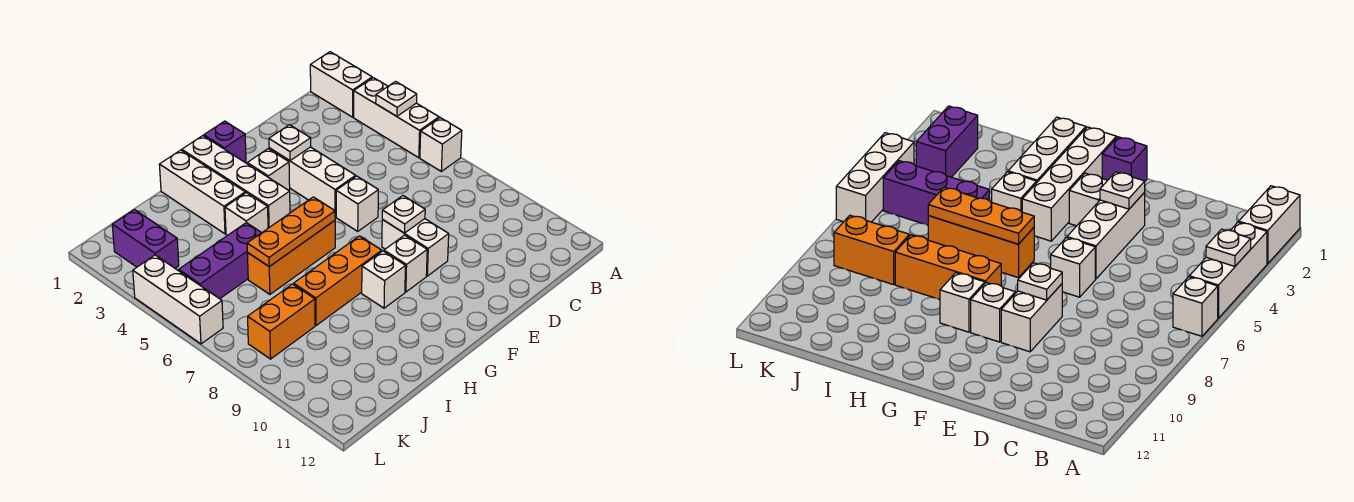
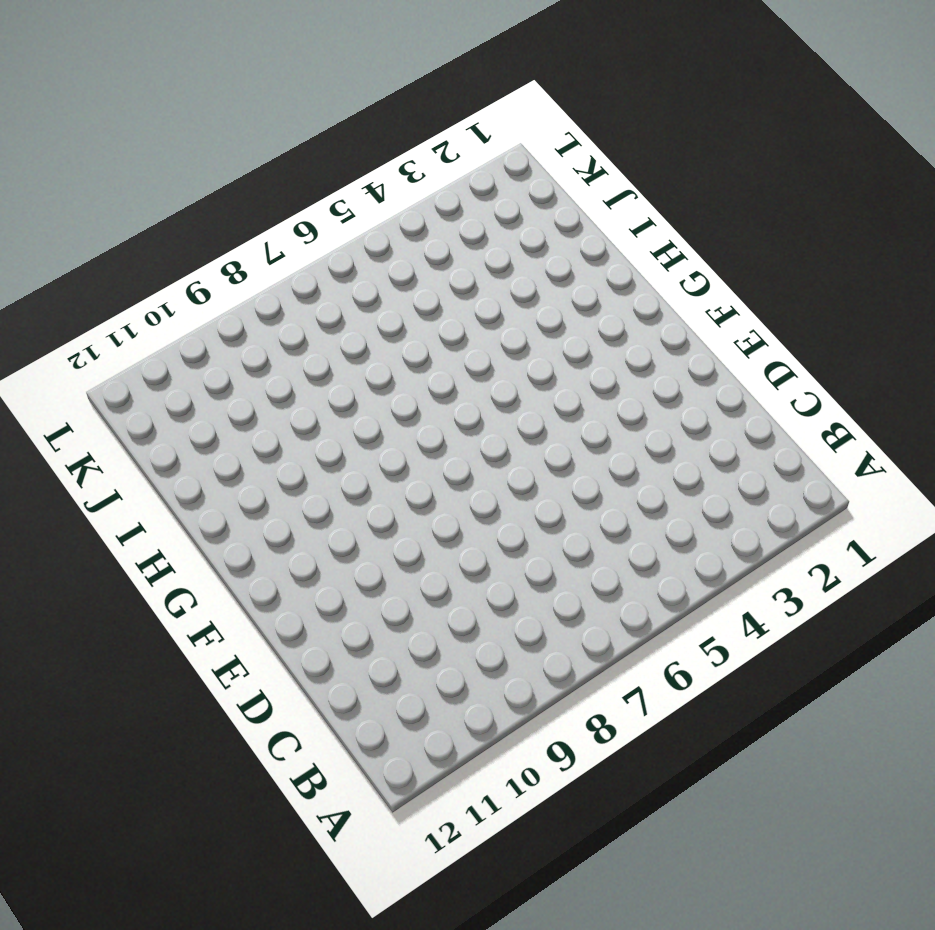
none -> white 1x2 brick [310,52,372,117]
none -> white 1x3 brick [354,78,439,158]
none -> white 1x1 brick [420,118,462,171]

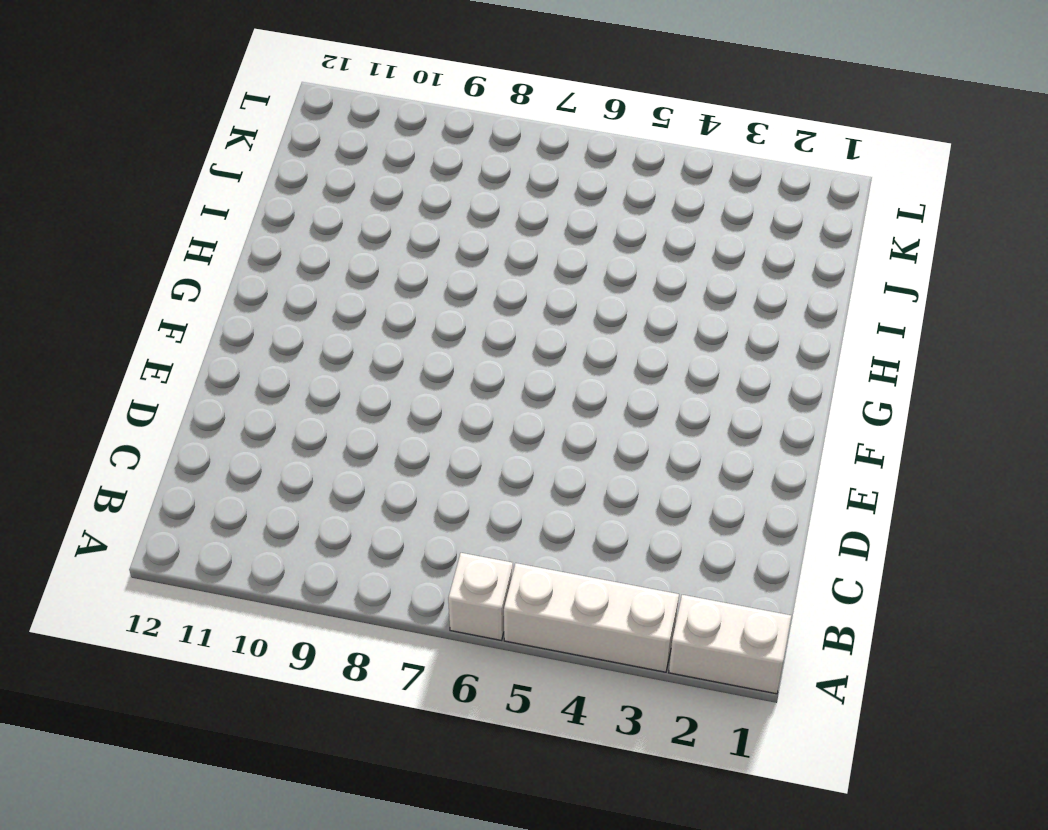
none -> white 1x3 brick [269,147,356,217]
none -> white 1x1 brick [336,176,378,231]
none -> white 1x2 brick [382,219,449,276]

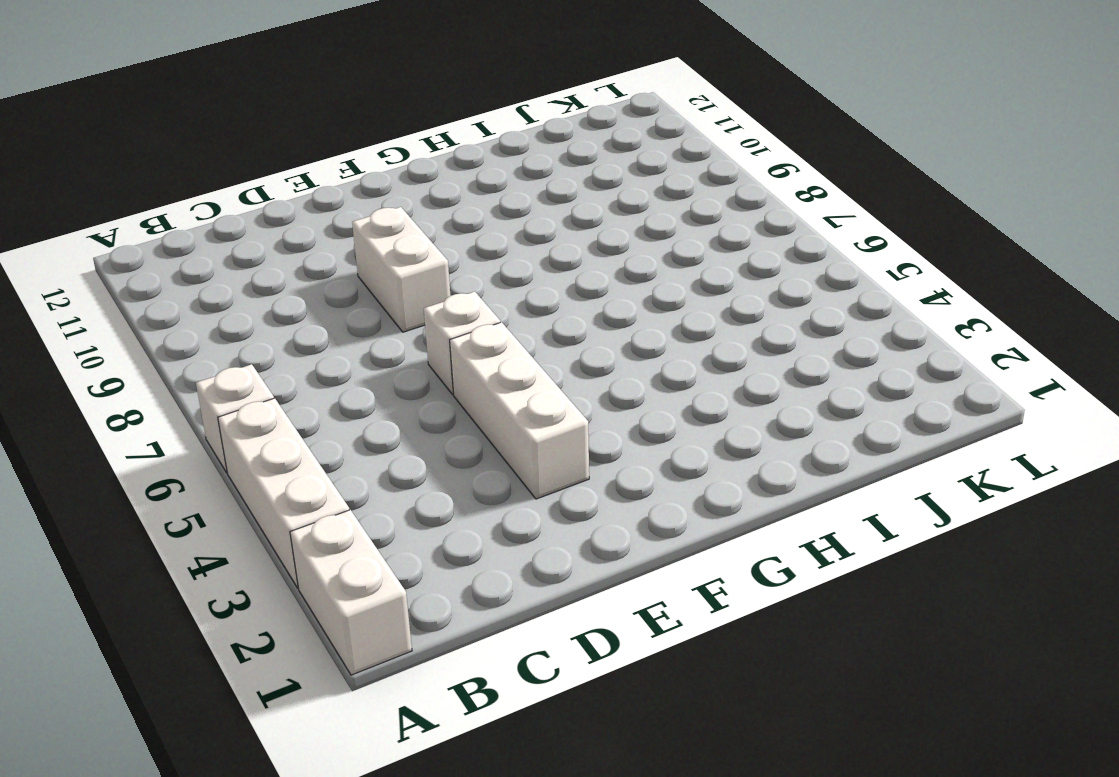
none -> purple 1x1 brick [204,121,246,162]
none -> white 1x1 brick [247,149,290,190]
none -> white 1x1 brick [384,235,427,292]

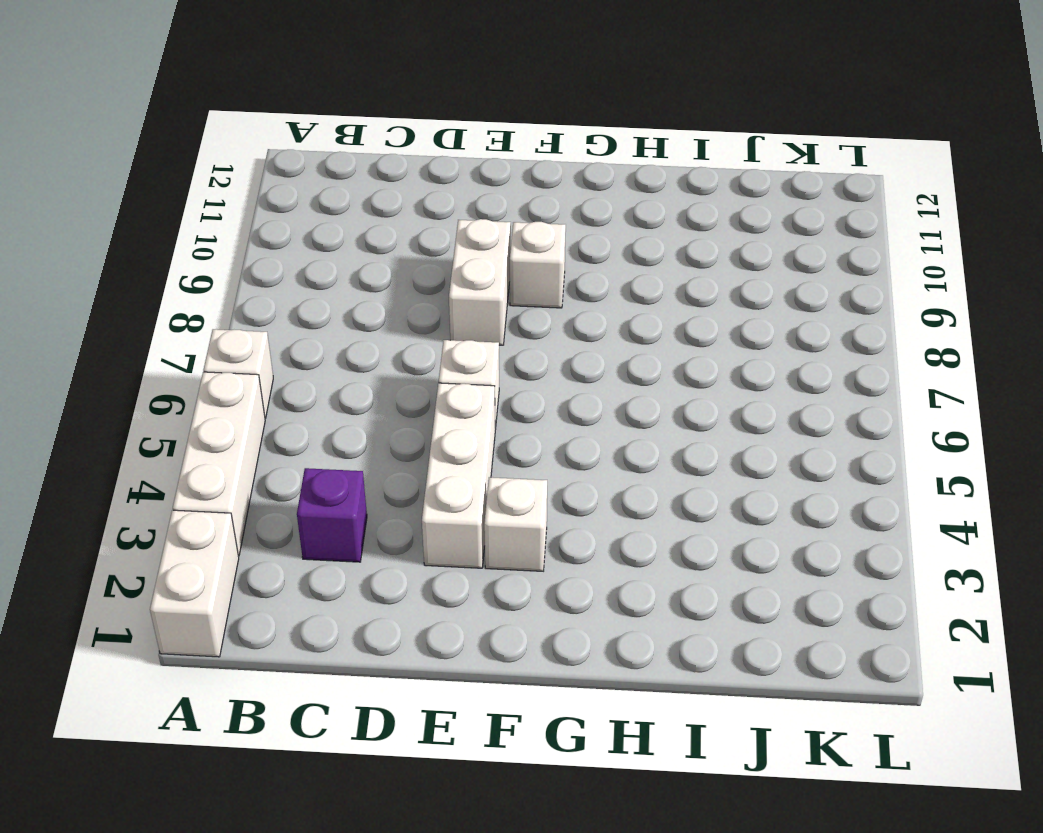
purple 1x1 brick [297,468,367,562] -> purple 1x1 brick moved to [204,121,246,162]
none -> white 1x4 brick [182,136,290,228]
none -> orange 1x3 brick [247,221,335,294]
none -> orange 1x3 brick [294,236,382,325]

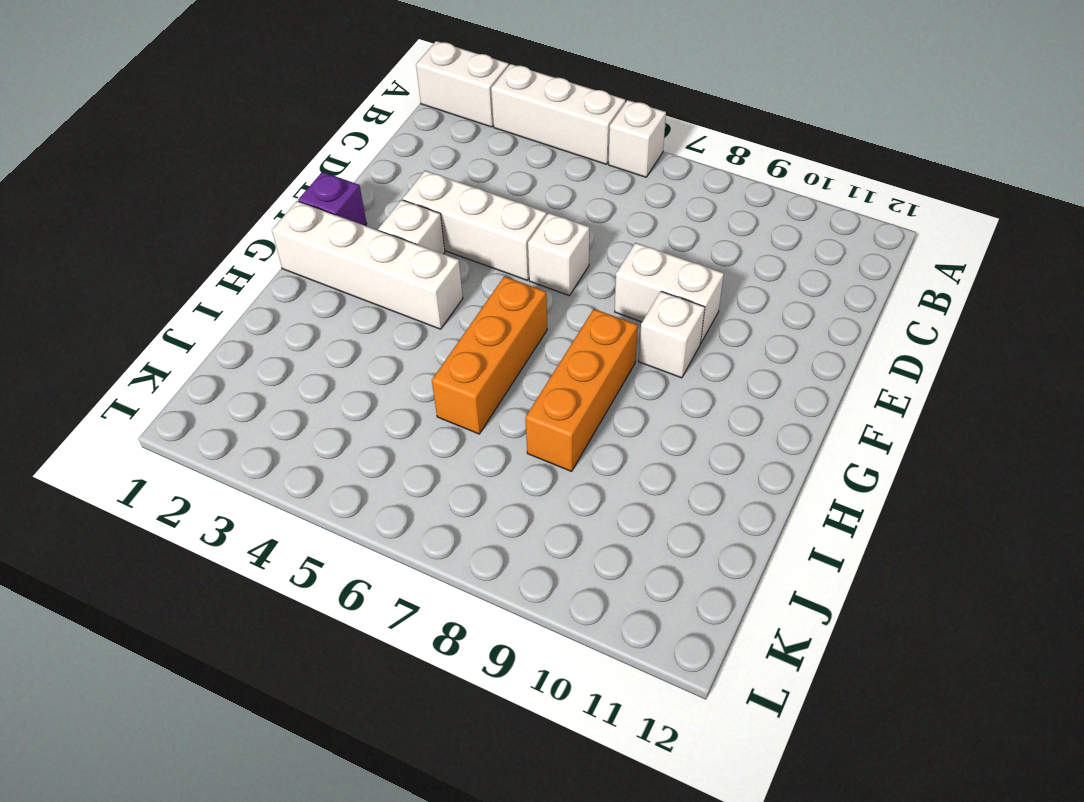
none -> white 1x1 brick [362,251,405,308]
none -> white 1x3 brick [159,150,245,234]
none -> white 1x1 brick [225,193,268,236]

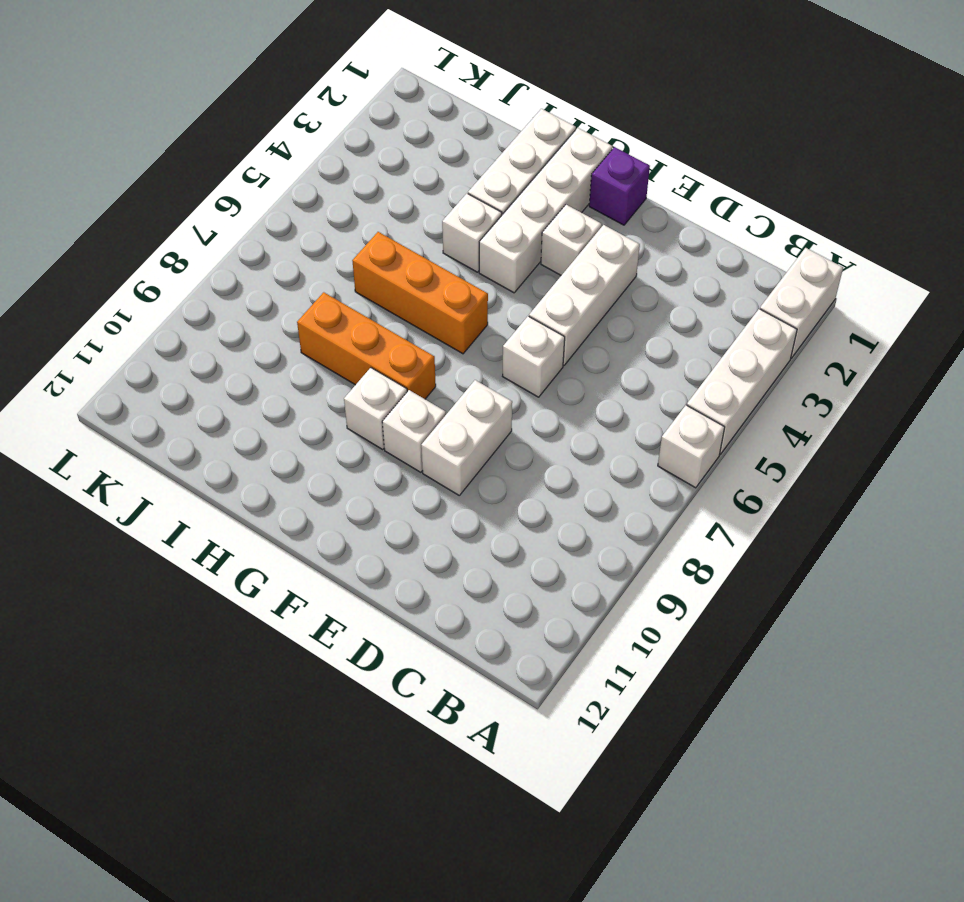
none -> purple 1x3 brick [178,223,262,299]
none -> orange 1x2 brick [248,284,315,359]
none -> purple 1x2 brick [112,210,179,268]

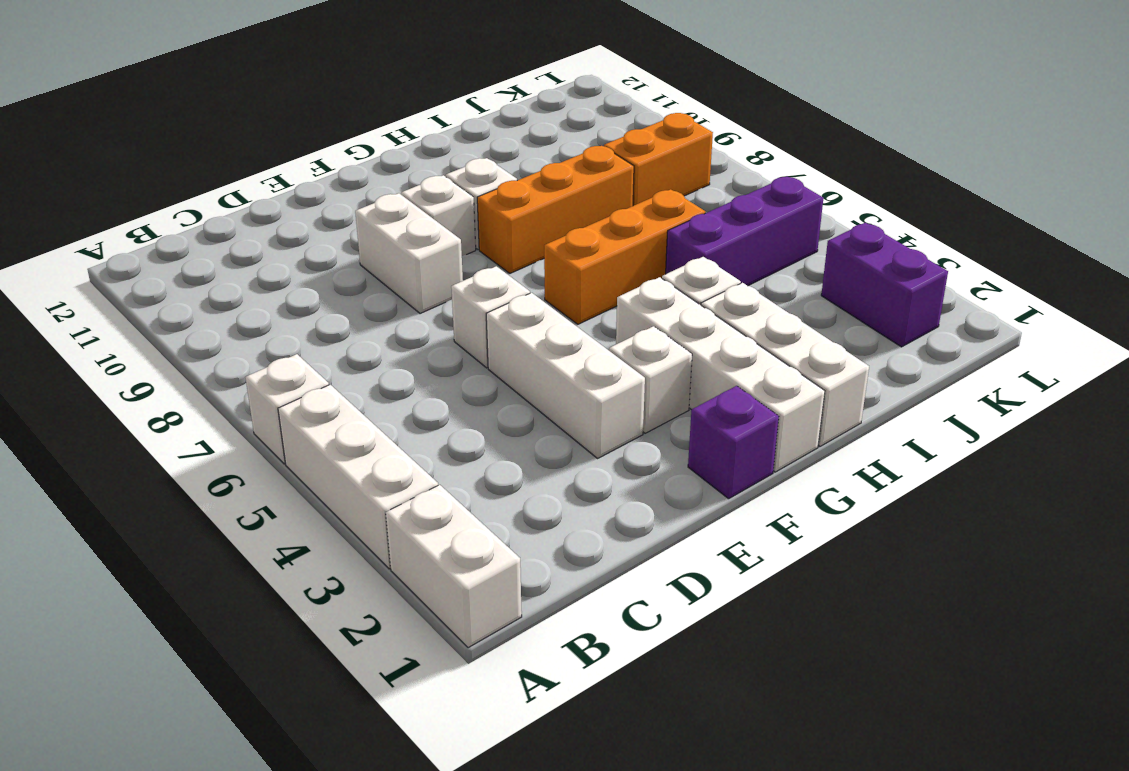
none -> white 1x3 brick [133,255,223,344]
none -> white 1x1 plate [376,82,417,116]
none -> white 1x1 plate [269,125,311,161]

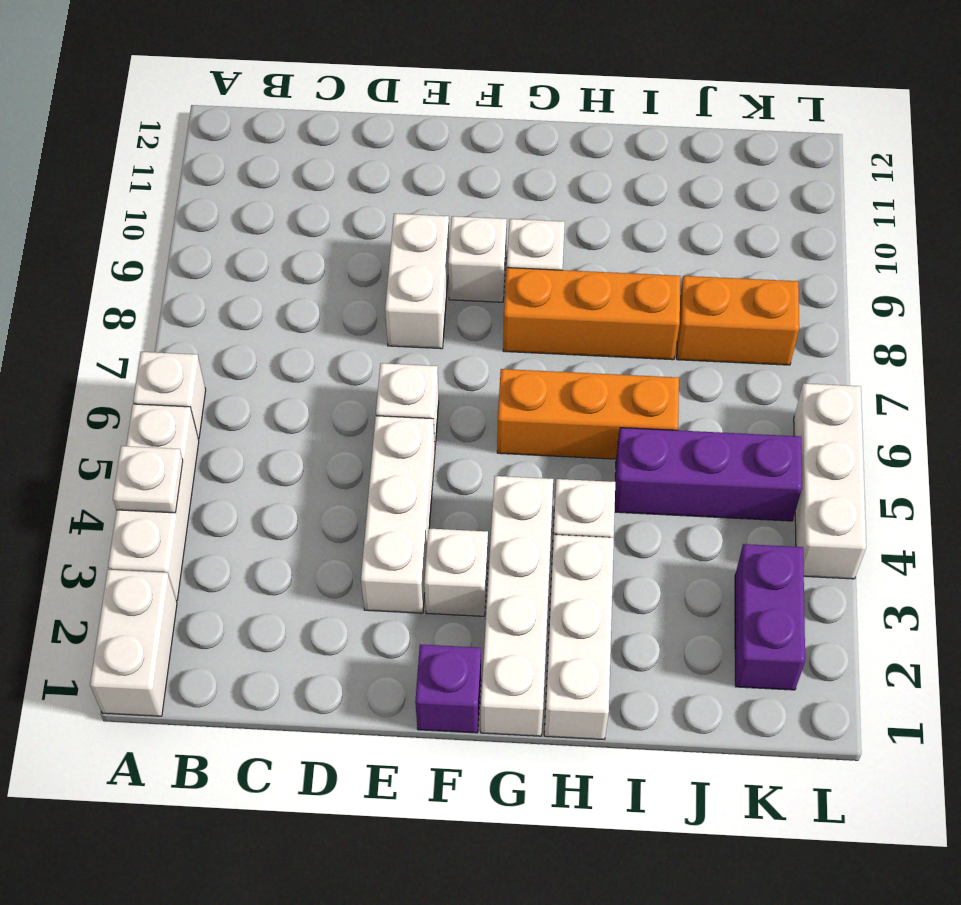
none -> white 1x1 plate [269,125,311,161]
none -> white 1x1 plate [382,196,425,233]
none -> orange 1x3 plate [247,197,335,267]

